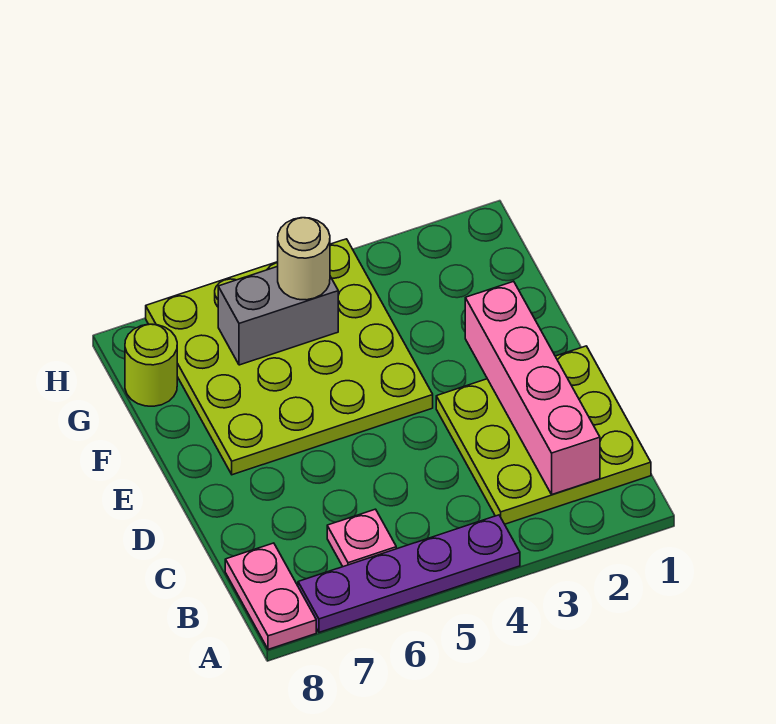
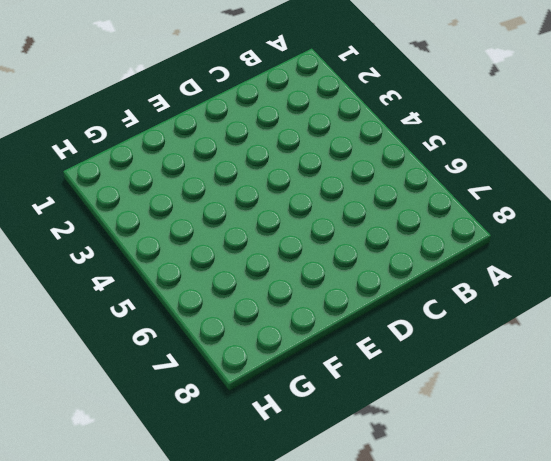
none -> purple 1x4 plate [298,515,520,632]
none -> pink 1x2 plate [225,543,316,649]

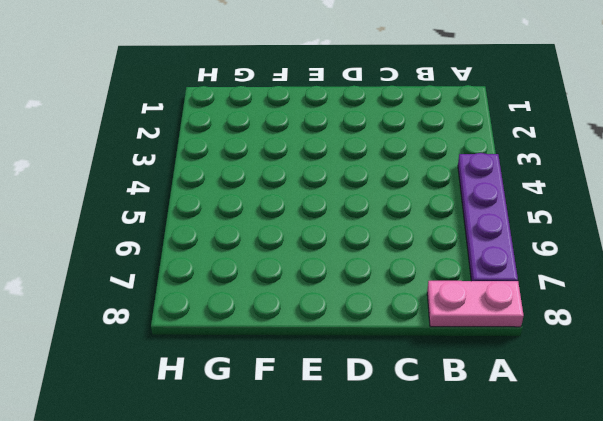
none -> lime 3x3 plate [436,346,651,524]
none -> pink 1x1 plate [327,509,396,567]

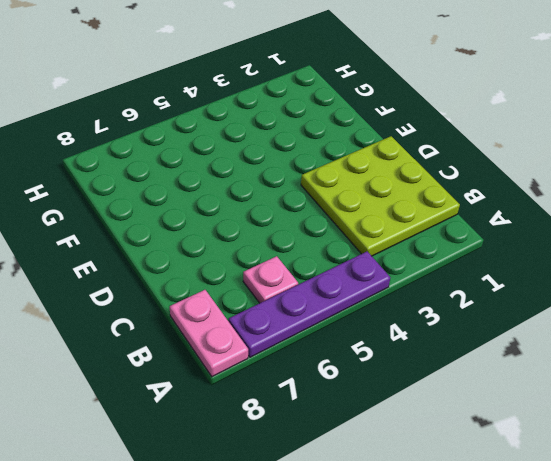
none -> lime 4x4 plate [146,239,433,475]
none -> lime 1x1 round brick [125,324,177,406]

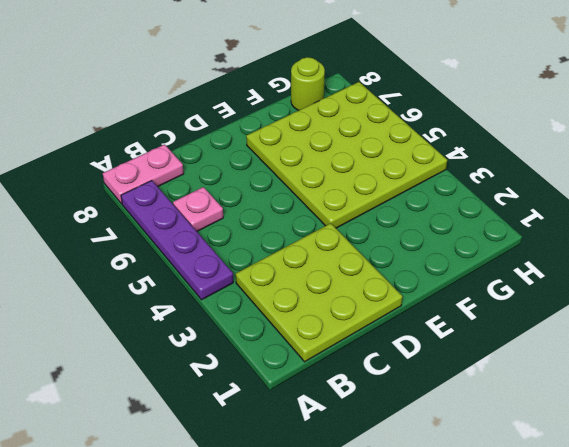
none -> pink 1x4 brick [465,281,600,494]
none -> grey 1x2 brick [218,266,338,365]

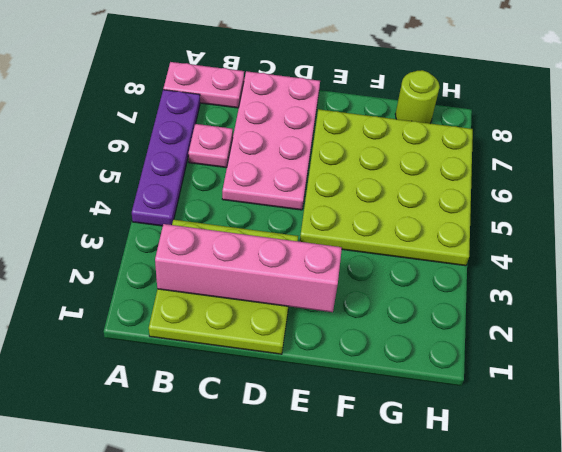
pink 2x4 plate [222,71,320,210] -> none
none -> grey 1x2 brick [218,266,338,365]
none -> tan 1x1 round brick [278,218,330,300]

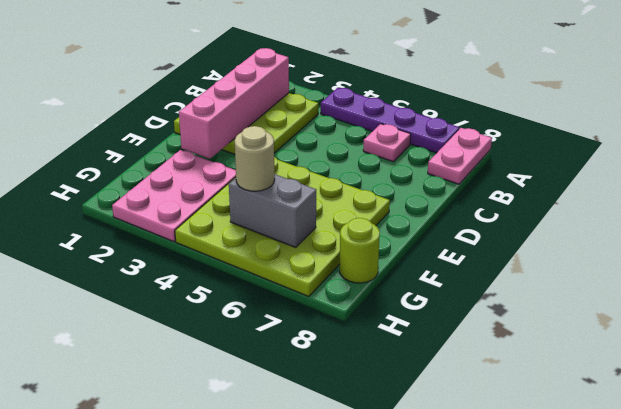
pink 2x3 plate [112,150,236,242] -> none

